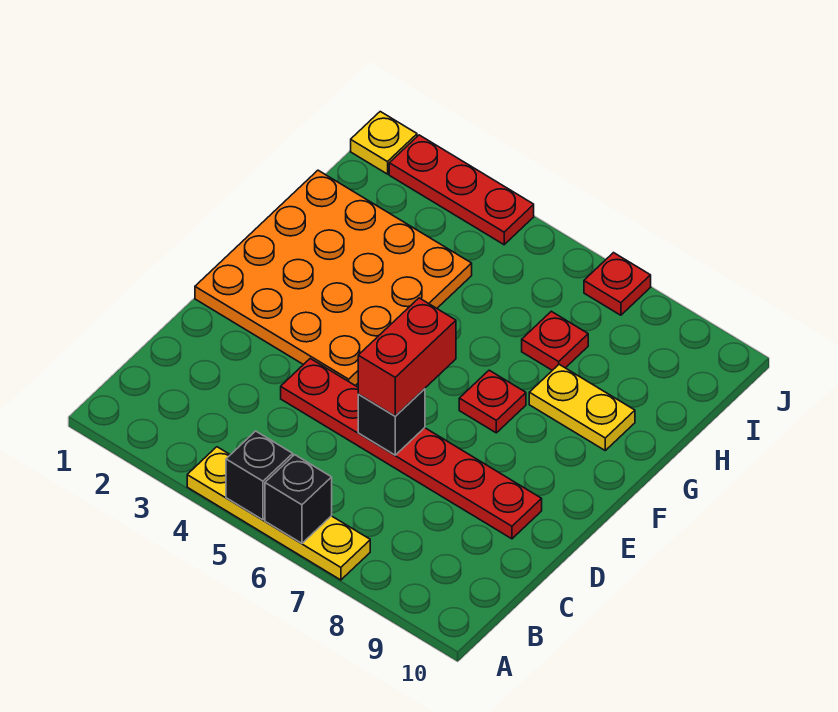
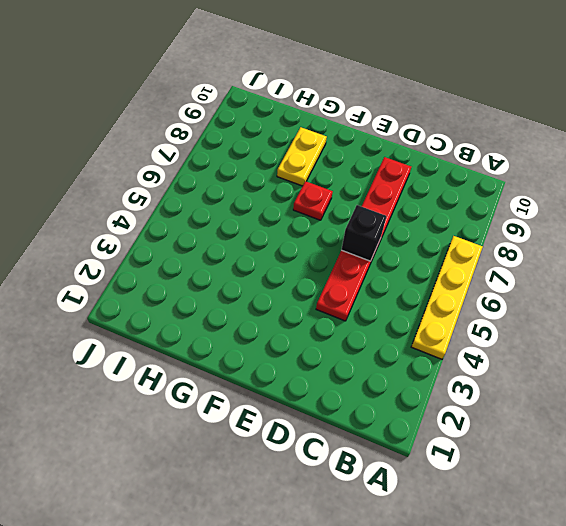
none -> orange 4x4 plate [195,170,472,386]
none -> red 1x1 plate [522,311,588,370]
none -> yellow 1x1 plate [351,112,417,174]

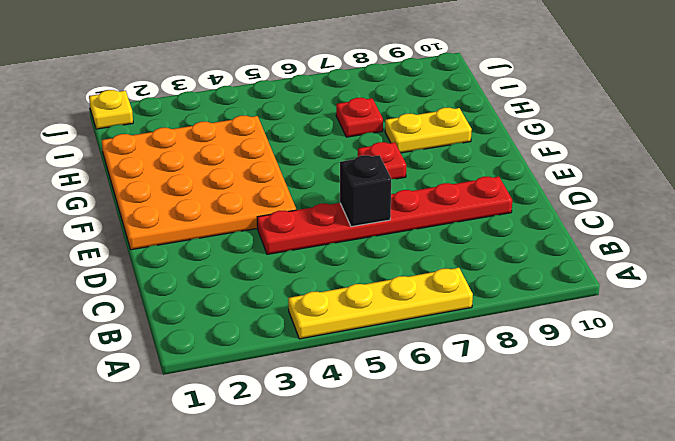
none -> red 1x3 plate [389,135,534,245]
none -> red 1x1 plate [584,253,651,315]
none -> black 1x1 brick [226,431,293,520]

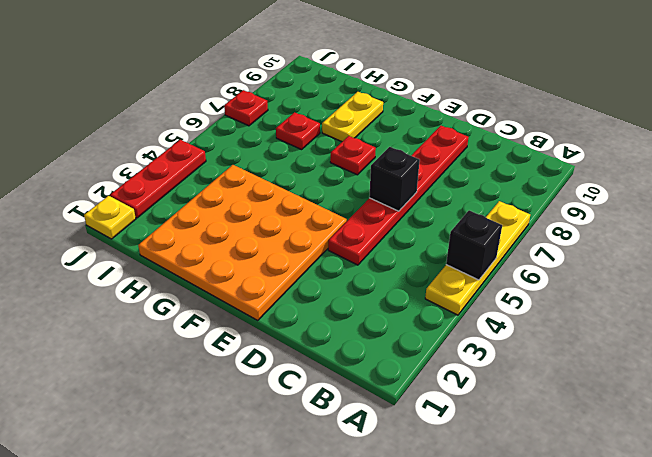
none -> black 1x1 brick [265,455,332,543]
none -> red 1x2 brick [358,298,456,416]

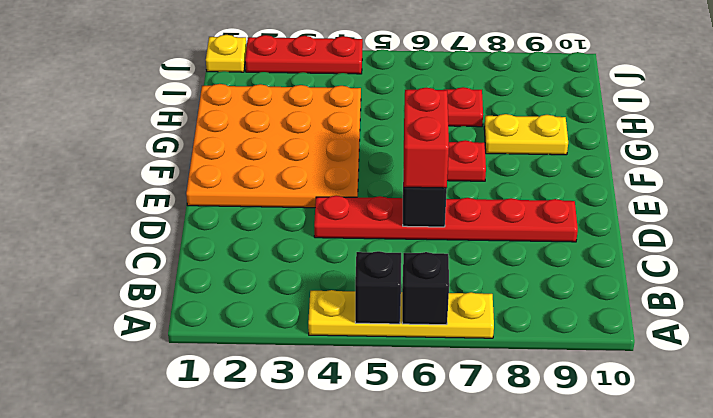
none -> red 1x1 plate [584,253,651,315]

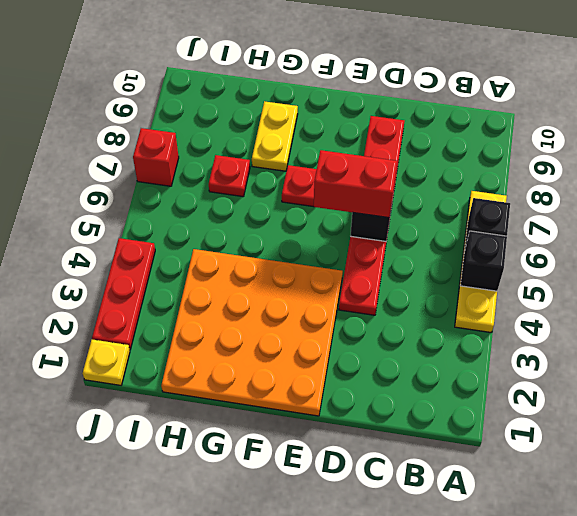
red 1x1 brick [133,128,179,186] -> red 1x1 plate [584,253,651,315]

